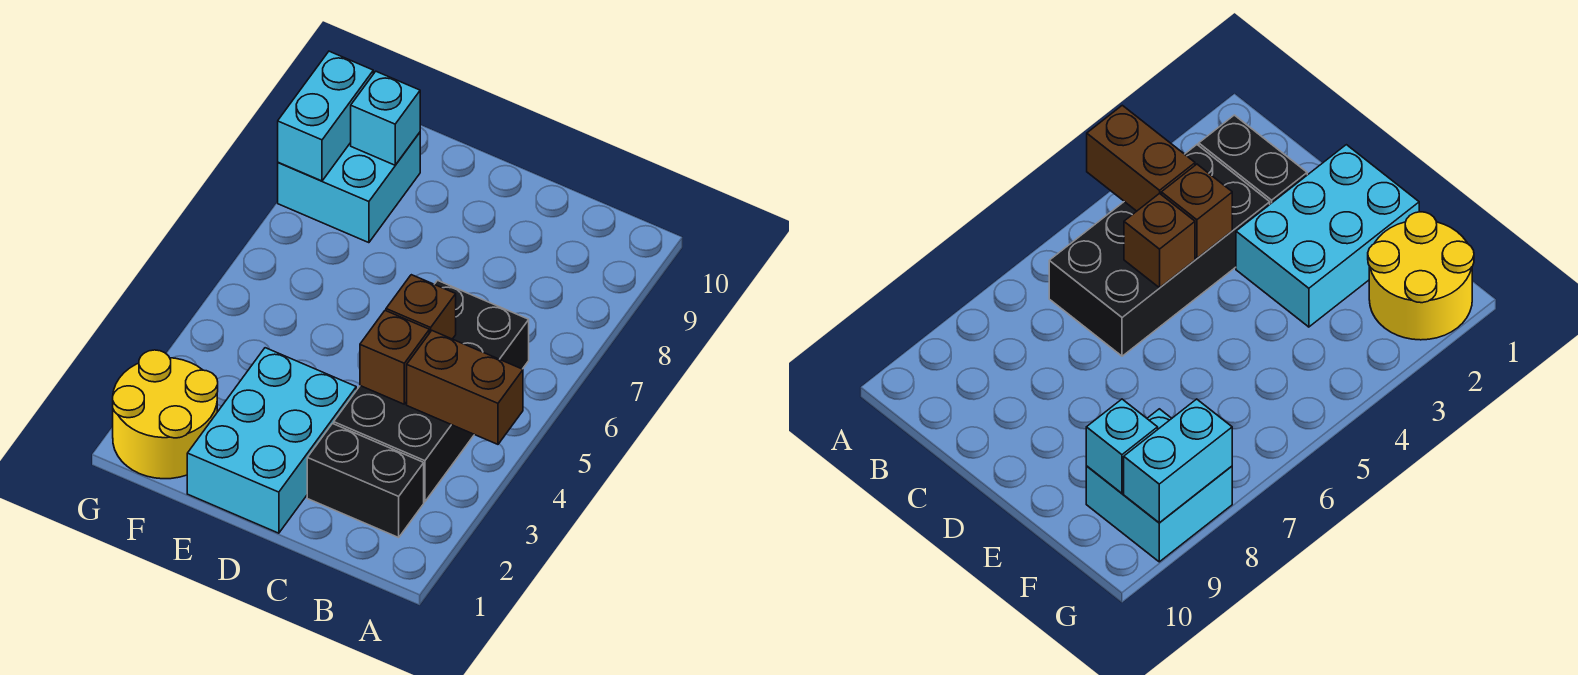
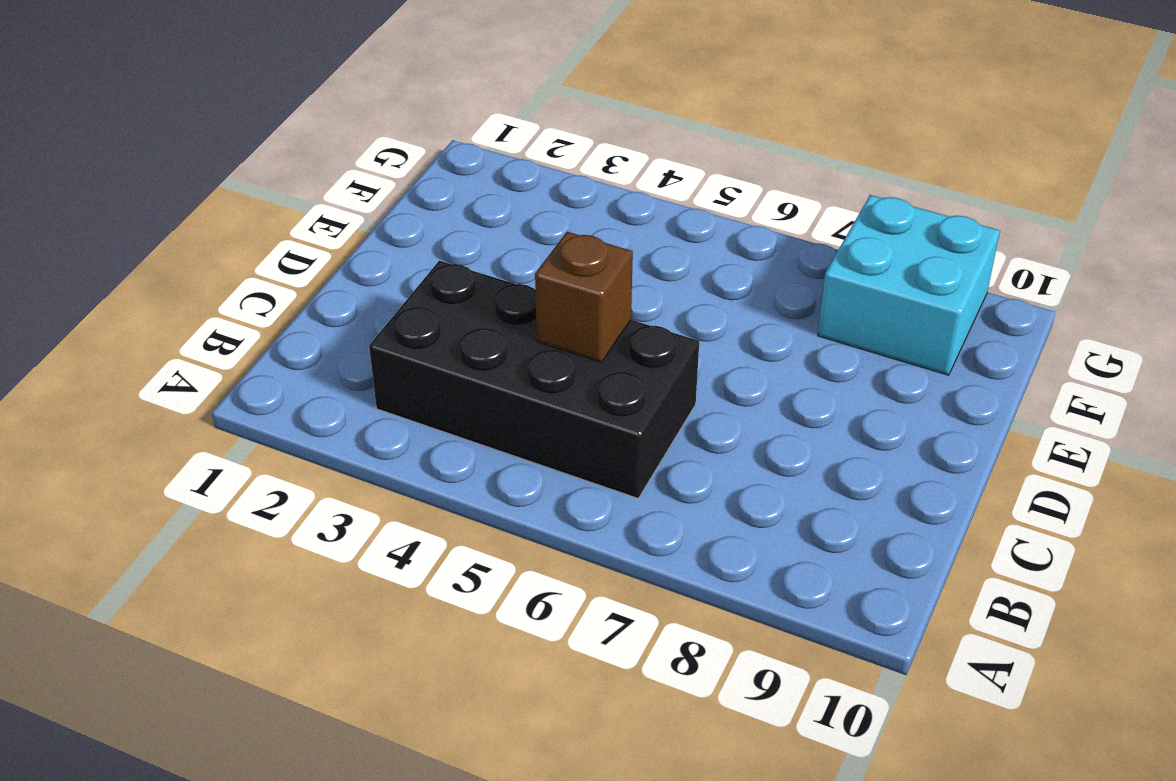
none -> black 1x2 brick [307,424,424,537]
none -> cyan 2x3 brick [187,348,356,533]

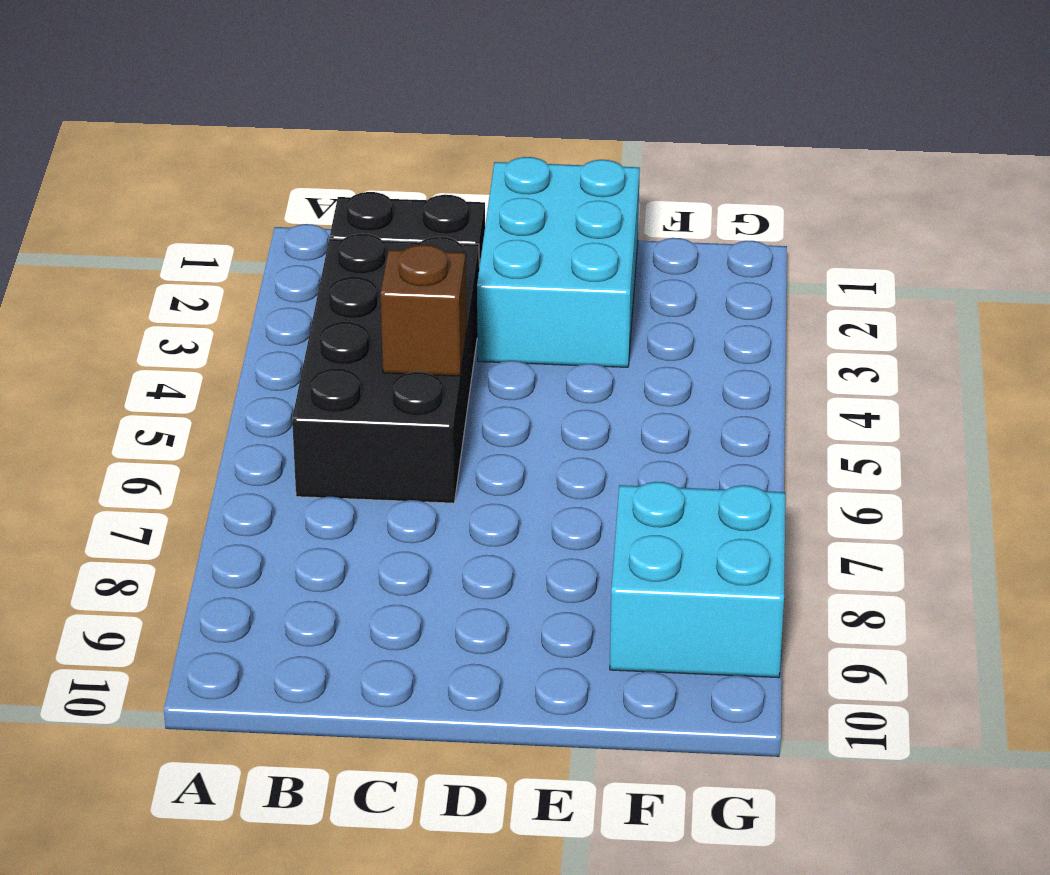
none -> yellow 2x2 round brick [113,350,218,479]
none -> brown 1x2 brick [407,331,523,444]

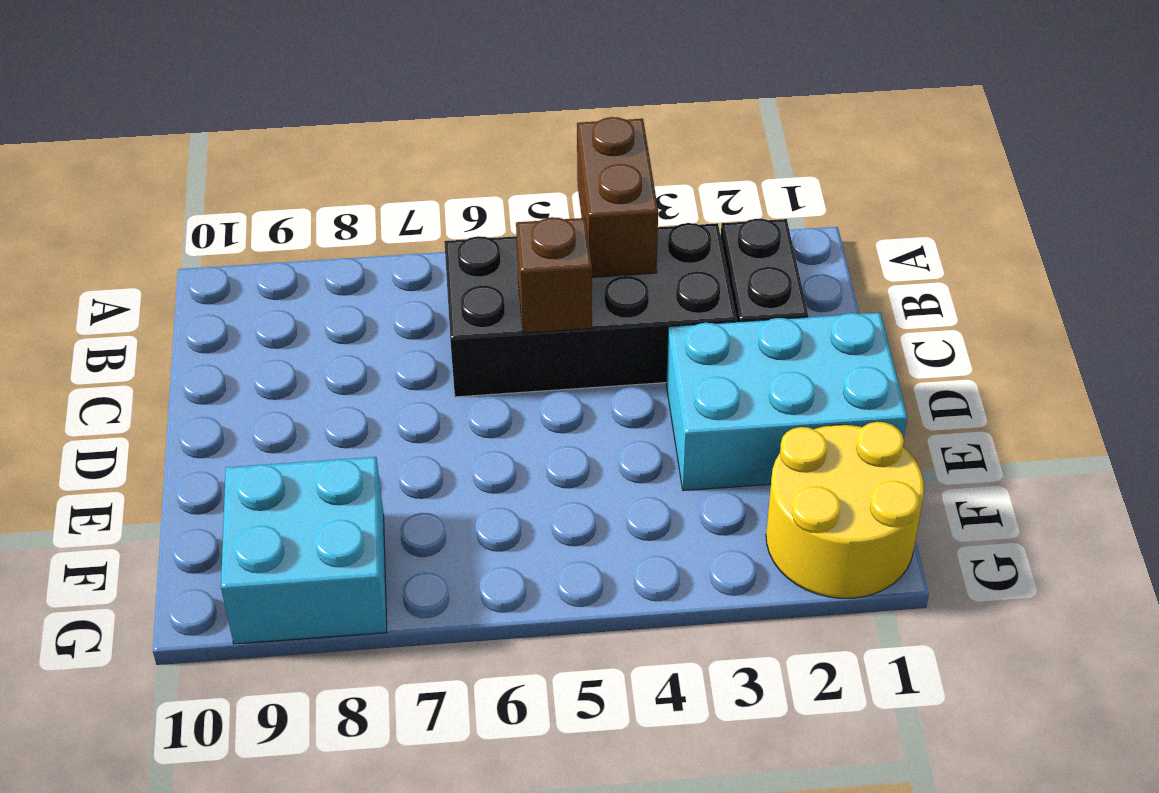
none -> brown 1x1 brick [360,311,429,404]
none -> cyan 1x1 brick [351,71,420,165]

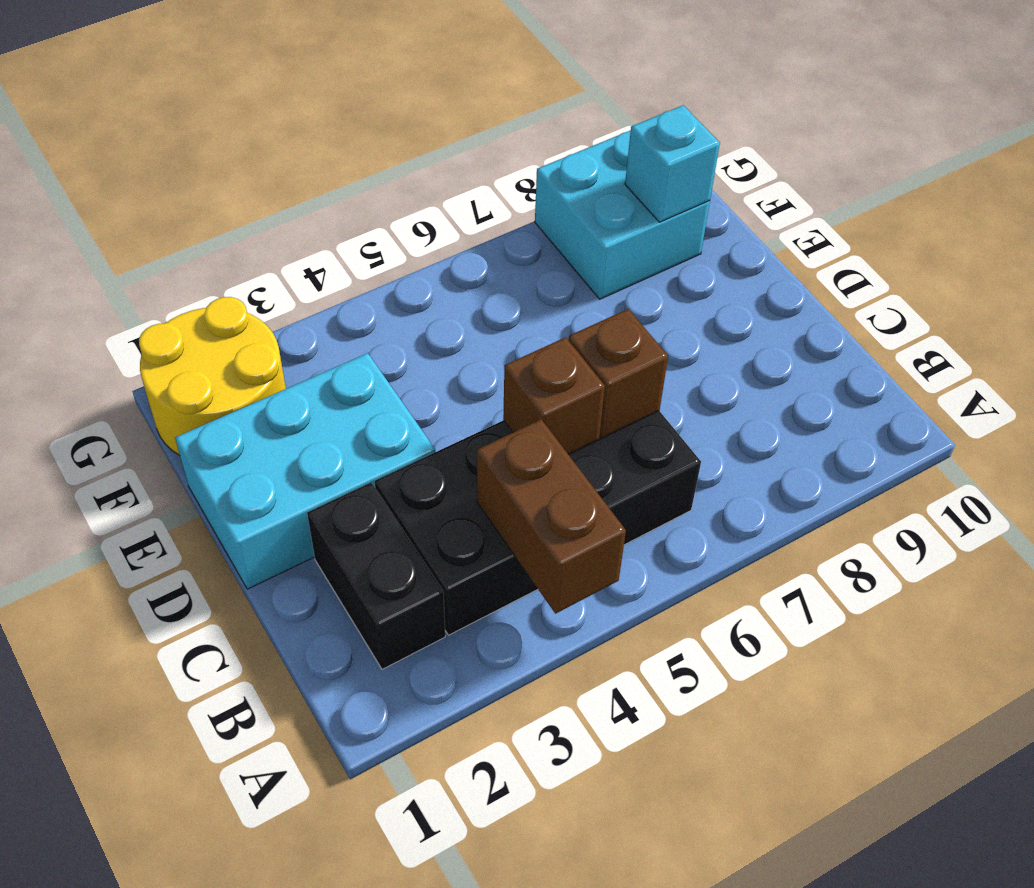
brown 1x1 brick [569,309,668,438] -> brown 1x1 brick moved to [360,311,429,404]
none -> cyan 1x2 brick [278,51,373,181]

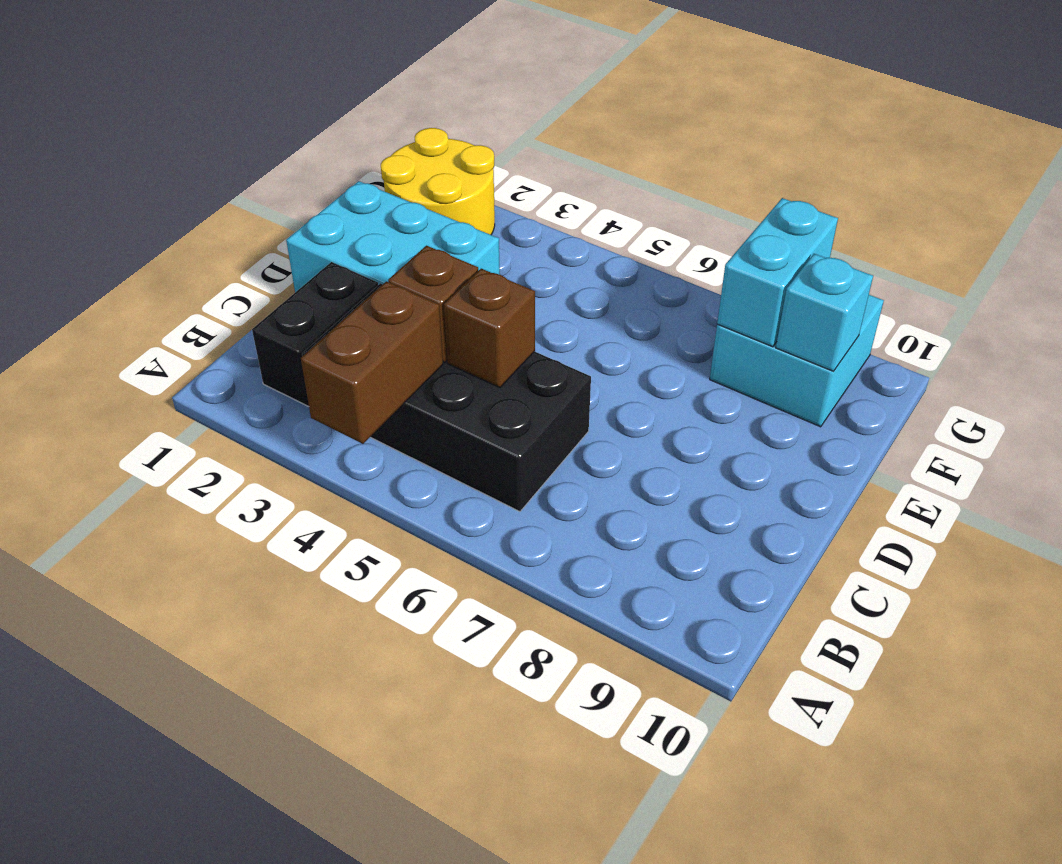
cyan 1x2 brick [717,198,838,347] -> cyan 1x2 brick turned to [278,51,373,181]

